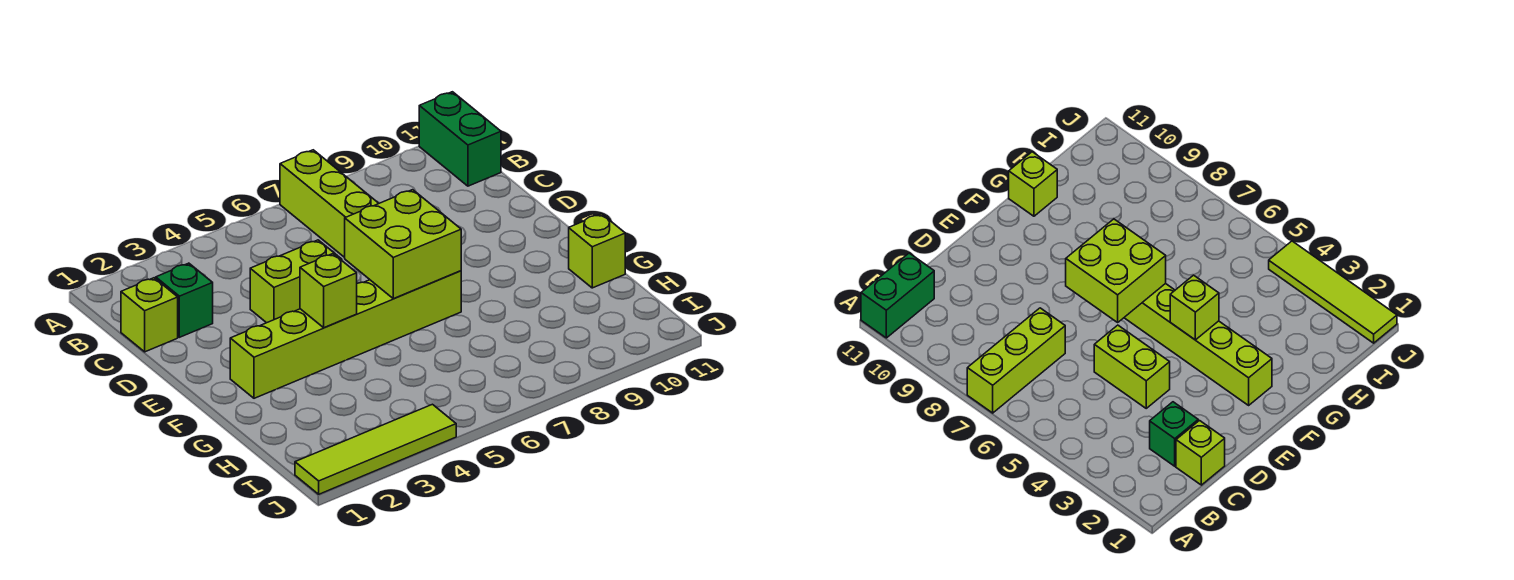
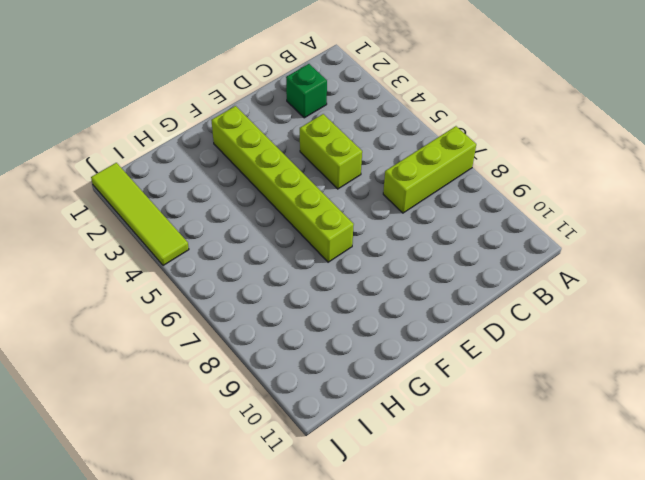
none -> green 1x2 brick [419,92,501,186]
none -> lime 1x1 brick [121,278,178,352]

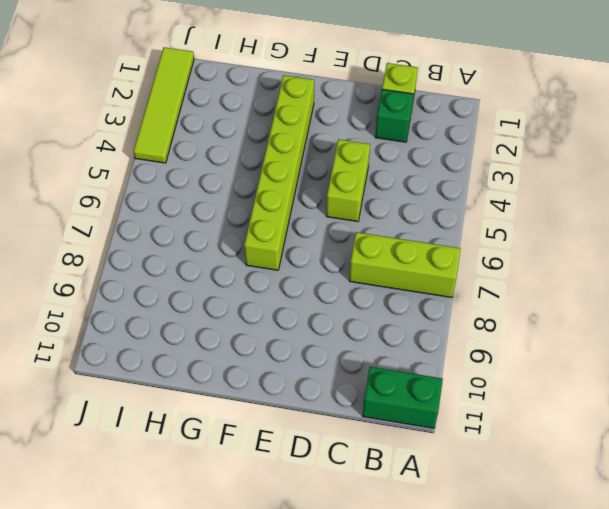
none -> lime 1x1 brick [569,214,625,288]
none -> lime 2x2 brick [345,190,461,299]

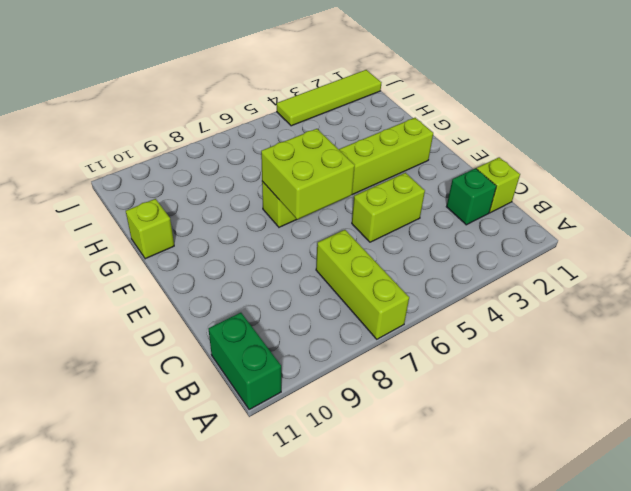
none -> lime 1x1 brick [300,254,357,328]

